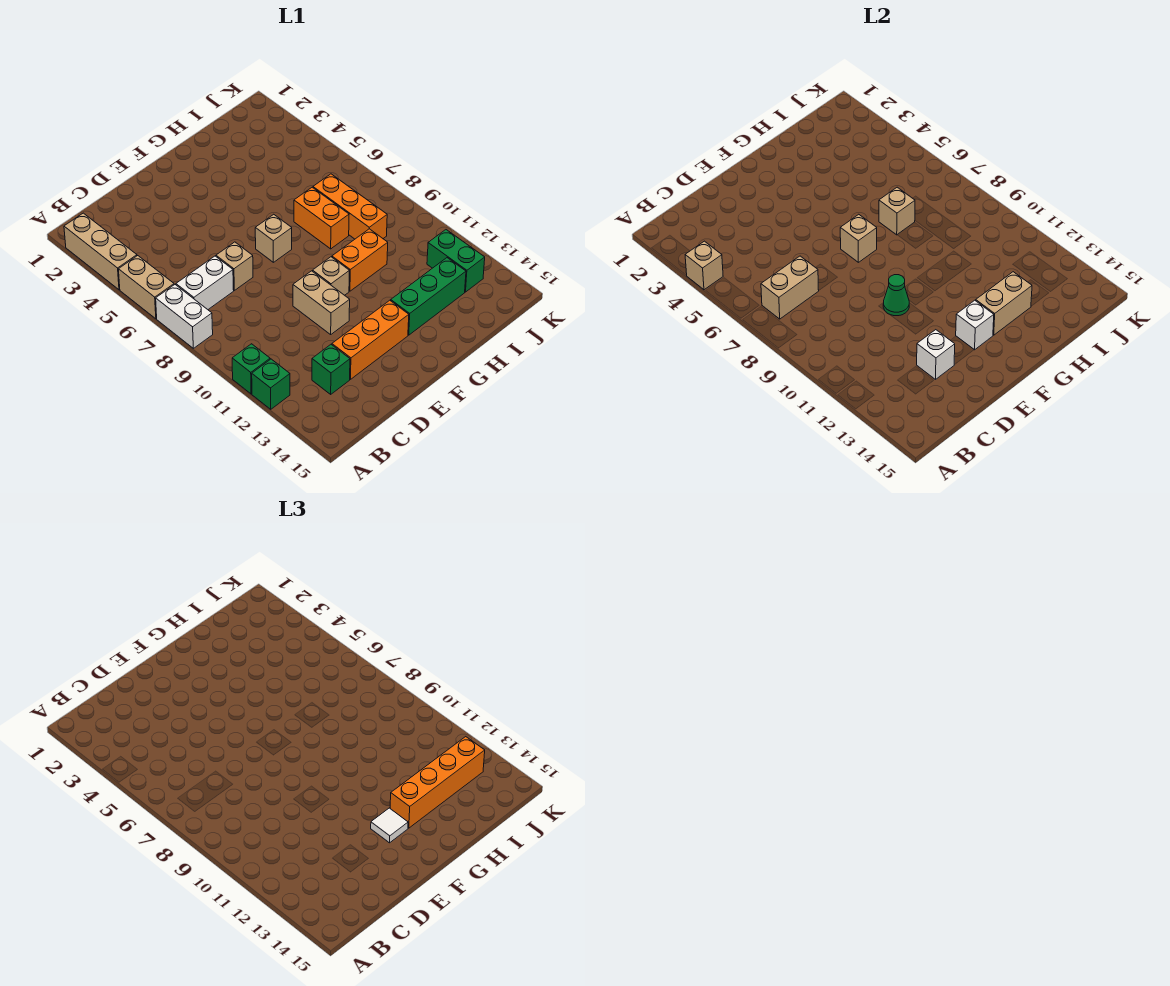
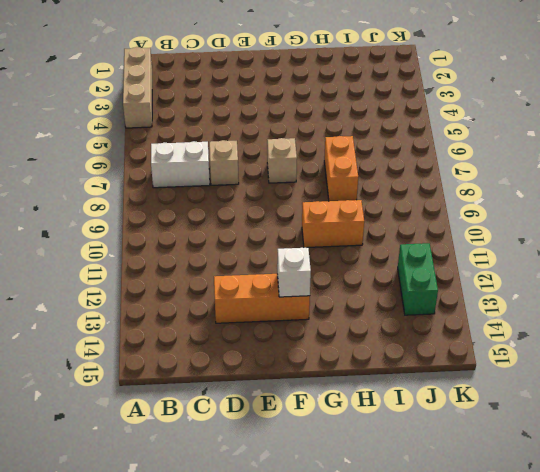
none -> tan 1x2 brick [119,256,174,319]
none -> white 1x2 brick [156,285,213,348]
none -> green 1x1 brick [232,344,270,394]

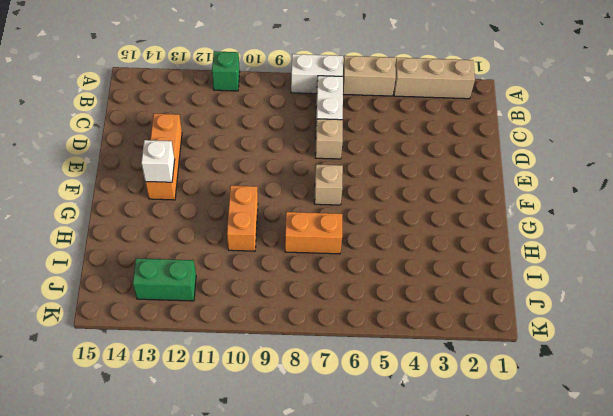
none -> green 1x1 brick [252,359,290,409]
none -> green 1x1 brick [312,345,350,394]
none -> tan 1x2 brick [293,271,350,334]

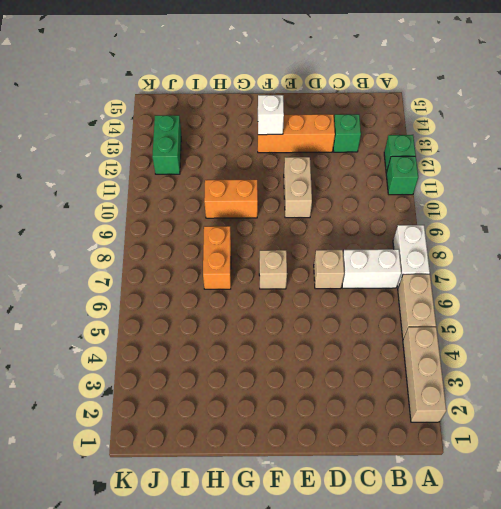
none -> tan 1x1 brick [313,257,349,295]
none -> green 1x3 brick [391,258,466,335]
none -> orange 1x3 brick [313,174,387,239]

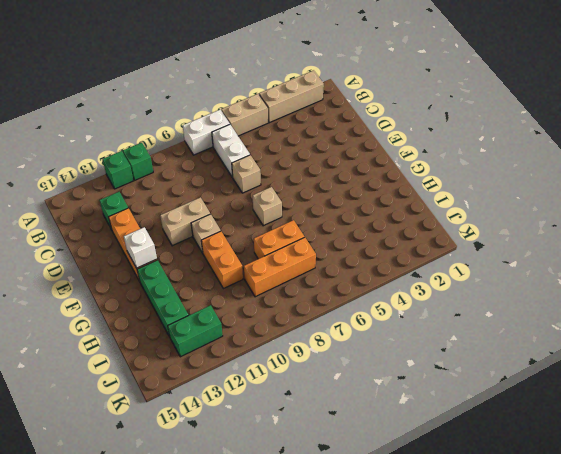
none -> tan 1x1 brick [685,241,723,290]
none -> tan 1x2 brick [761,256,819,319]
none -> white 1x1 brick [917,330,955,379]

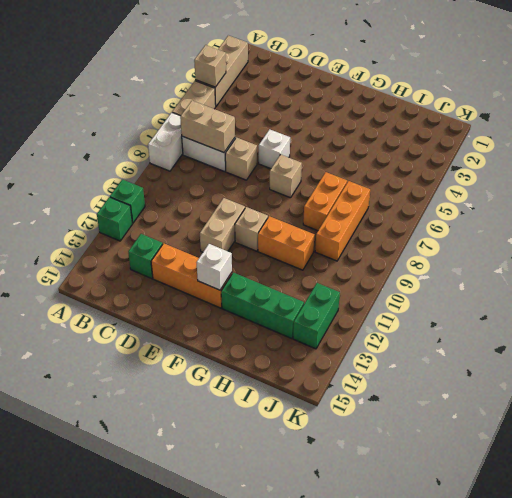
white 1x1 brick [259,129,290,169] -> white 1x1 brick moved to [917,330,955,379]
none -> green 1x1 cone [883,275,909,316]
none -> tan 1x1 brick [840,214,877,262]
none -> tan 1x2 brick [976,272,1032,335]

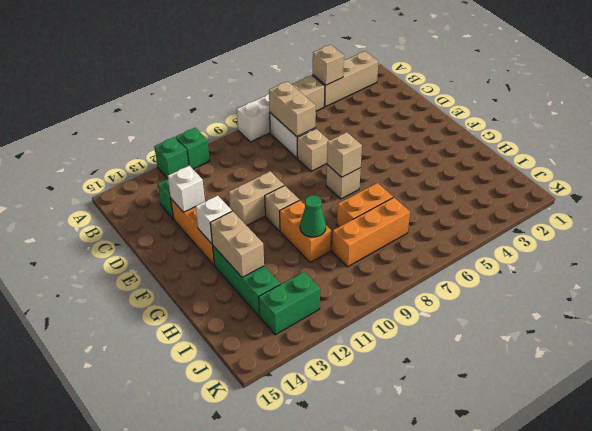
green 1x1 cone [300,195,326,237] -> green 1x1 cone moved to [883,275,909,316]
none -> tan 1x1 brick [879,187,915,235]
none -> white 1x1 tile [371,808,408,843]
none -> orange 1x4 brick [390,737,485,828]

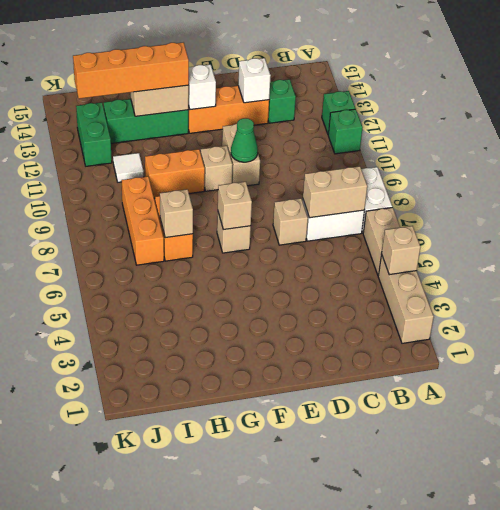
white 1x1 tile [113,153,144,182] -> white 1x1 tile moved to [371,808,408,843]

